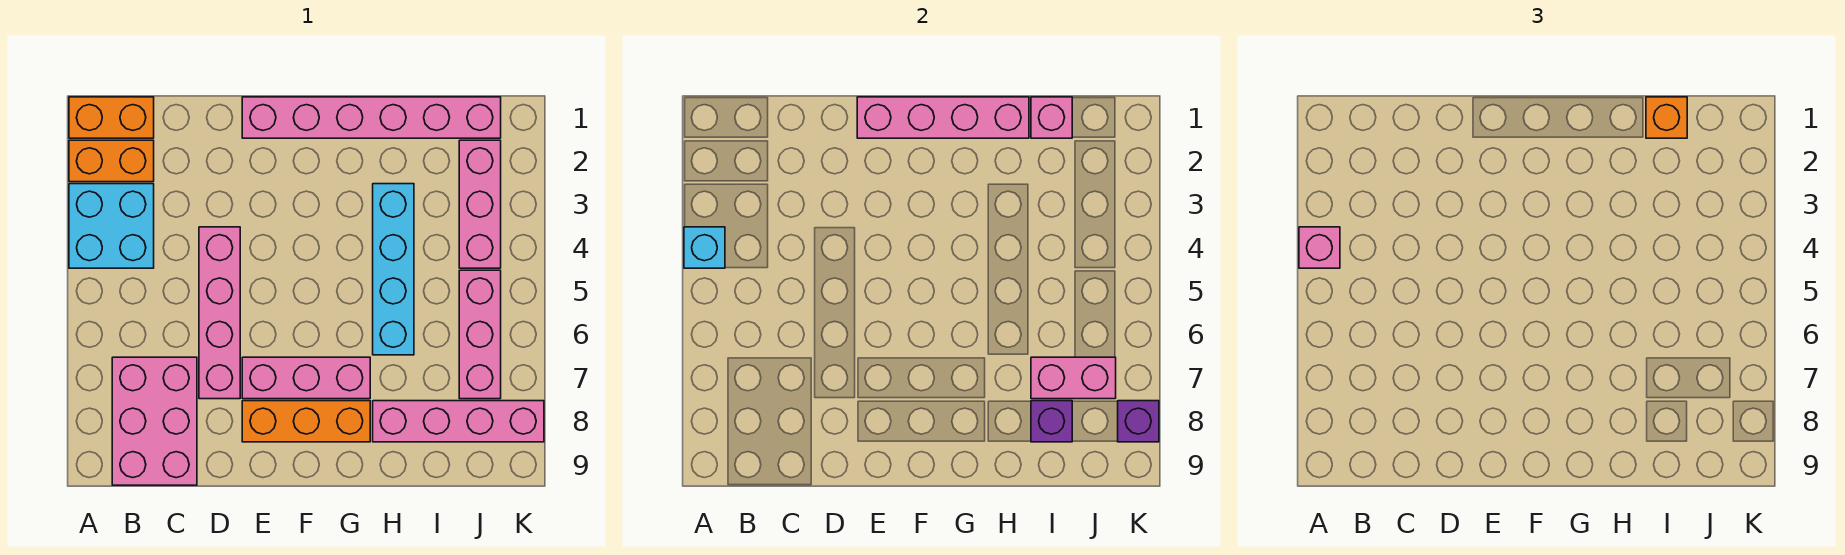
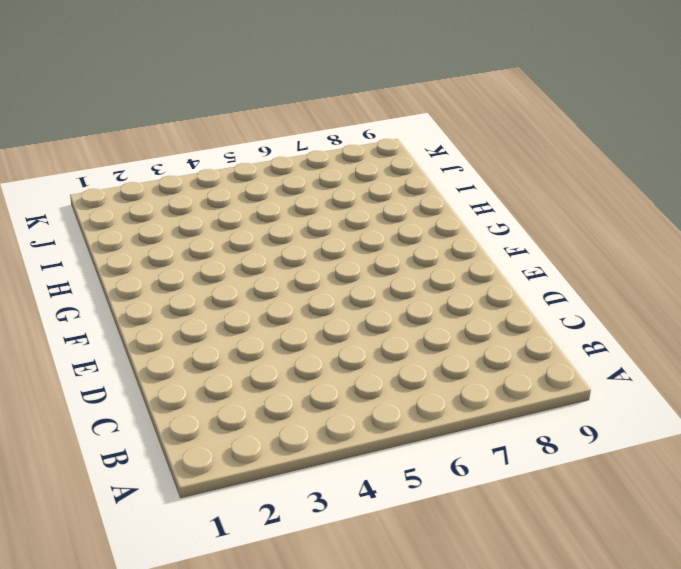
none -> orange 1x2 brick [69,97,154,138]
none -> orange 1x2 brick [69,140,154,182]
none -> cyan 2x2 brick [69,184,154,268]

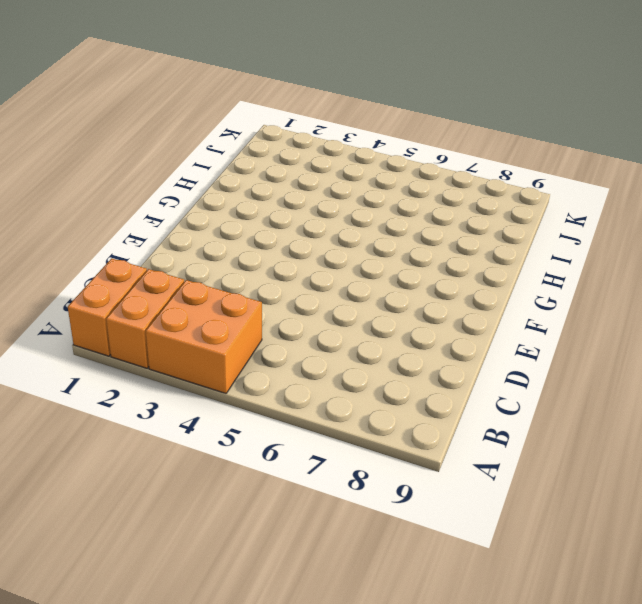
orange 2x2 brick [146,280,262,393] -> cyan 2x2 brick [69,184,154,268]
none -> pink 2x3 brick [112,357,197,485]
none -> pink 1x4 brick [199,227,240,399]
none -> pink 1x6 brick [242,97,501,138]

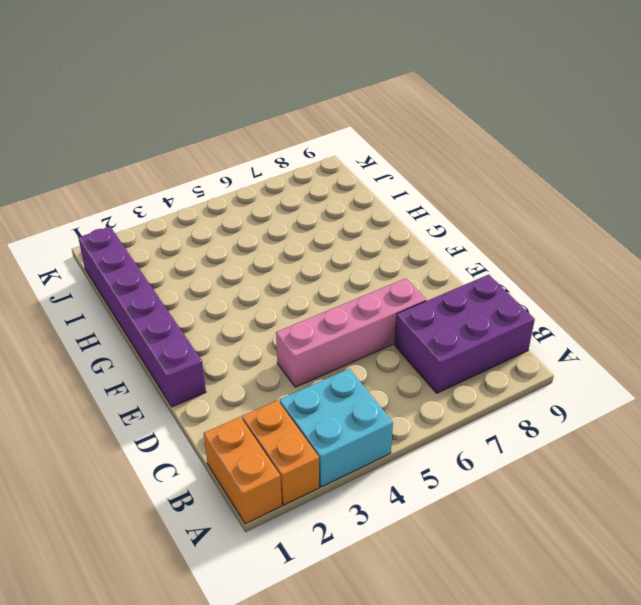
purple 2x3 brick [395,275,535,393] -> pink 2x3 brick [112,357,197,485]
purple 1x6 brick [78,227,206,407] -> pink 1x6 brick [242,97,501,138]
none -> pink 1x3 brick [242,357,370,399]
none -> orange 1x3 brick [242,401,370,442]
none -> cyan 1x4 brick [373,184,414,355]

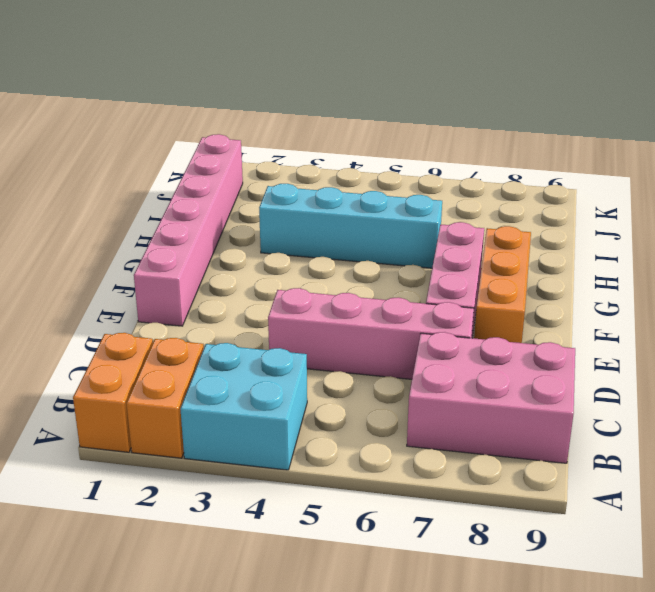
none -> pink 1x4 brick [373,401,544,442]
none -> pink 1x3 brick [459,140,501,268]
none -> pink 1x3 brick [459,270,501,399]

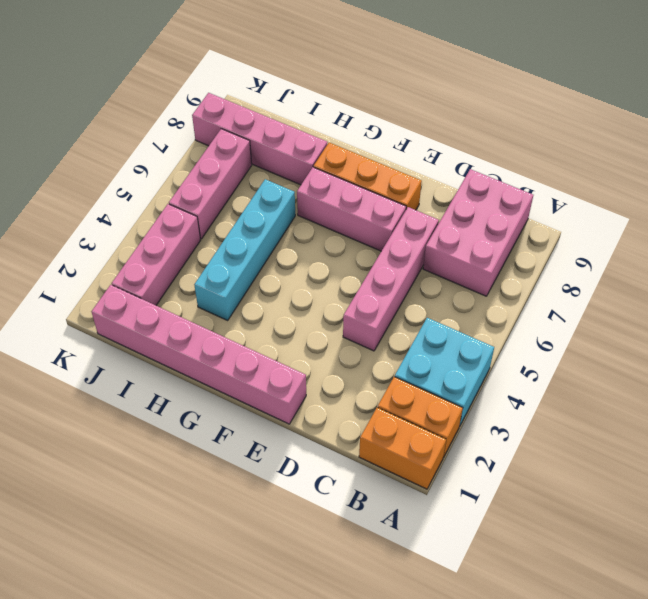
none -> cyan 1x1 brick [684,227,725,268]
none -> pink 1x4 brick [857,97,1029,138]
none -> pink 1x1 brick [1031,97,1072,138]

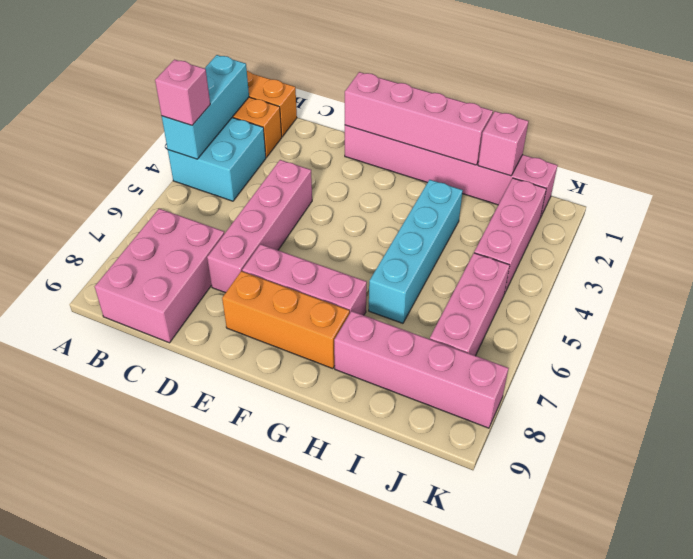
cyan 1x3 brick [162,55,249,159] -> cyan 1x1 brick [684,227,725,268]
none -> pink 1x2 brick [1031,357,1116,399]
none -> purple 1x1 brick [1031,401,1072,442]
none -> purple 1x1 brick [1118,401,1159,442]

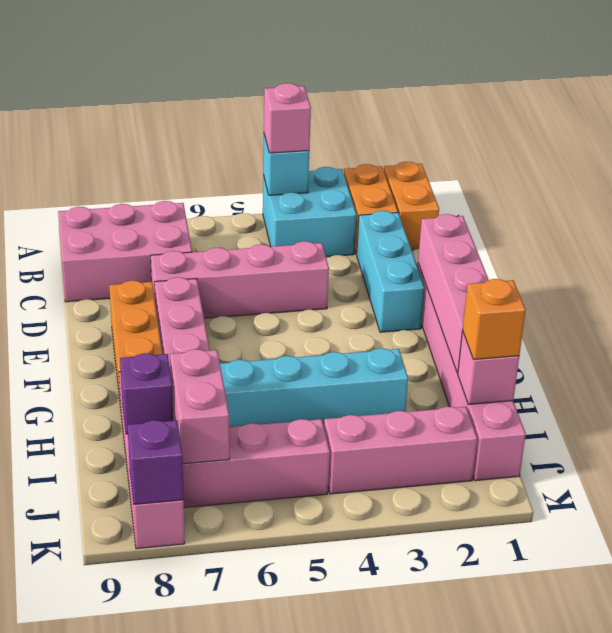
cyan 1x3 brick [356,211,425,332] -> none

